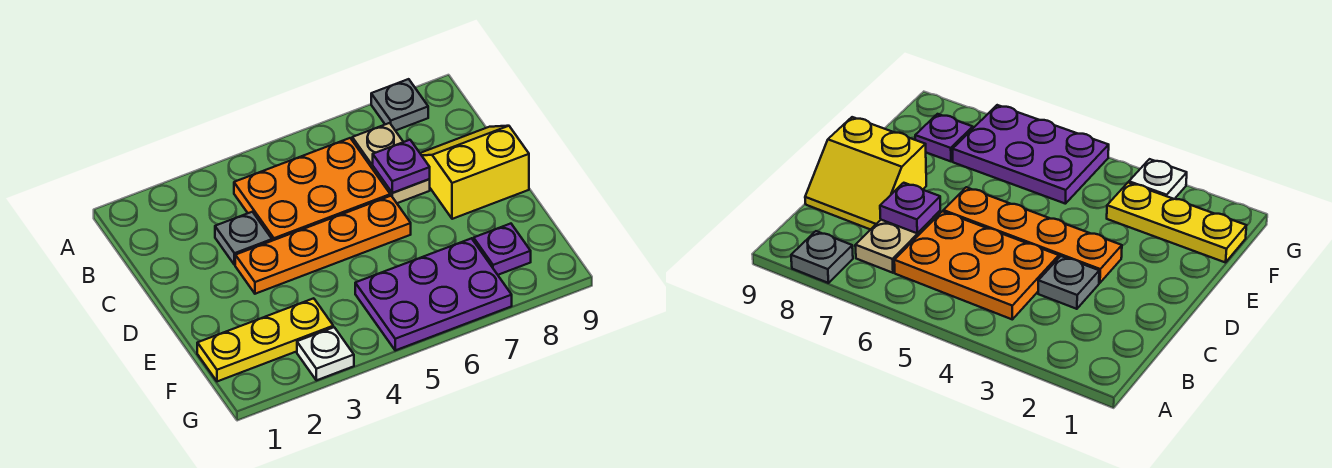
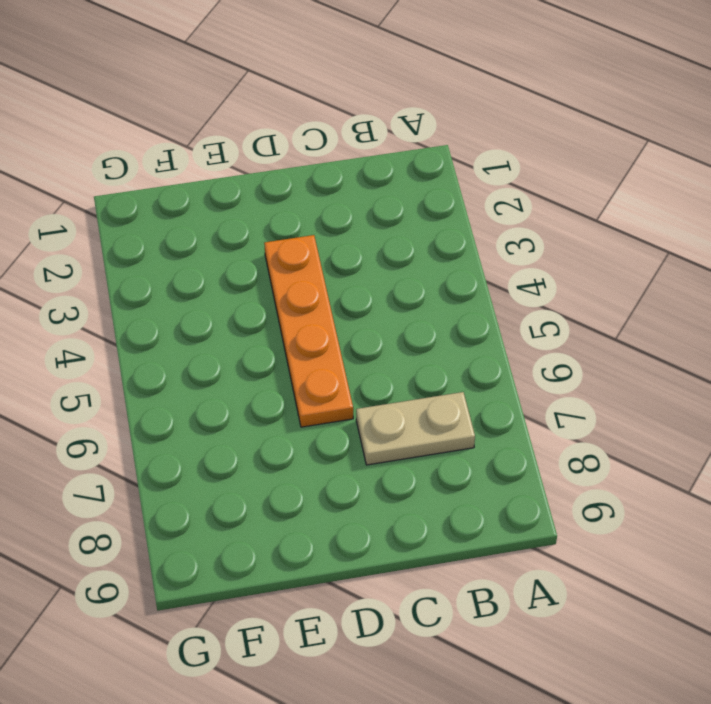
none -> grey 1x1 plate [371,79,428,131]
none -> orange 2x3 plate [234,138,390,241]

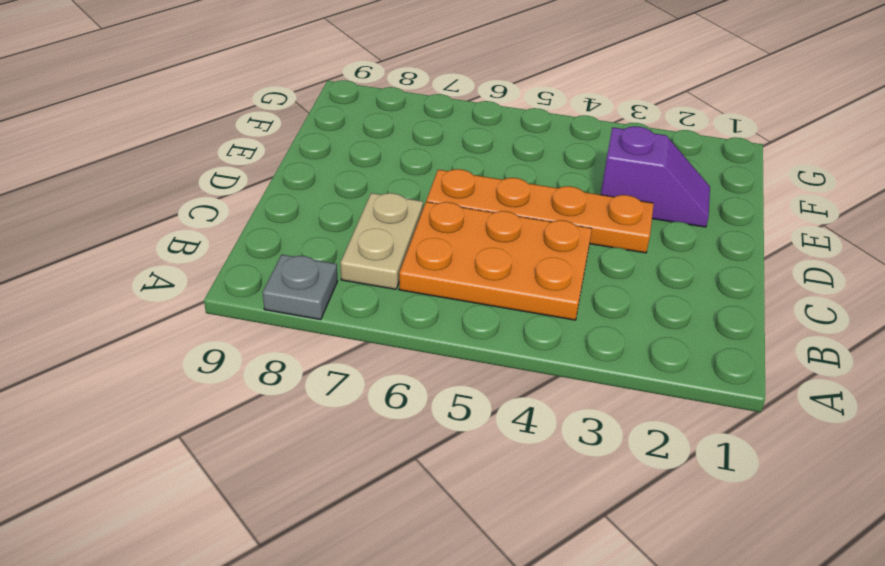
purple 1x2 slope [601,126,710,227] -> none
none -> grey 1x1 plate [215,212,272,265]
none -> yellow 2x2 slope [420,126,529,219]

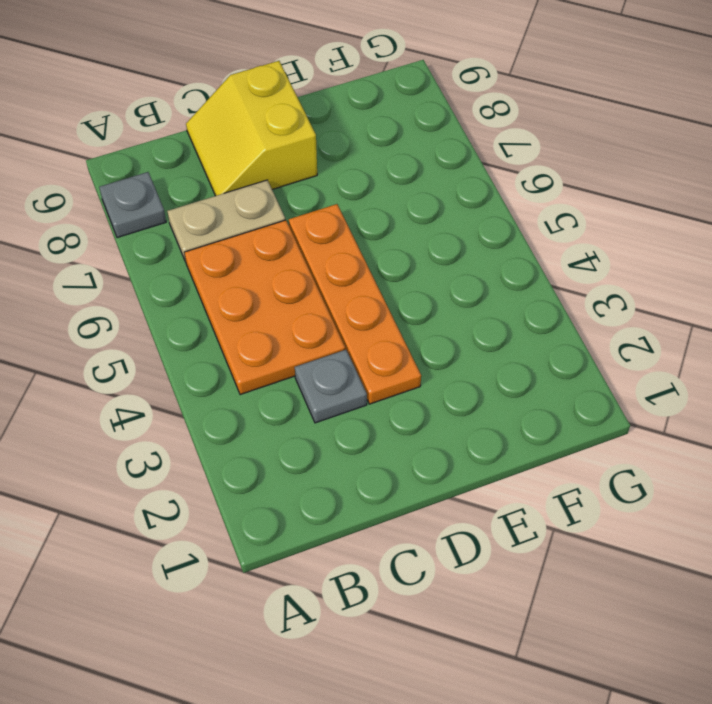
none -> yellow 1x3 plate [197,298,333,381]
none -> purple 2x3 plate [355,238,512,350]

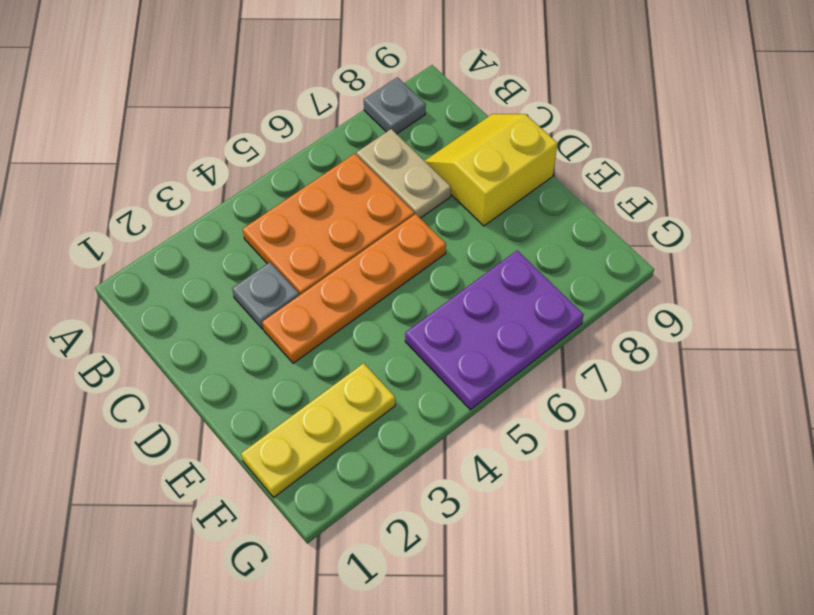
none -> purple 1x1 plate [474,224,531,275]
none -> white 1x1 plate [297,327,354,380]

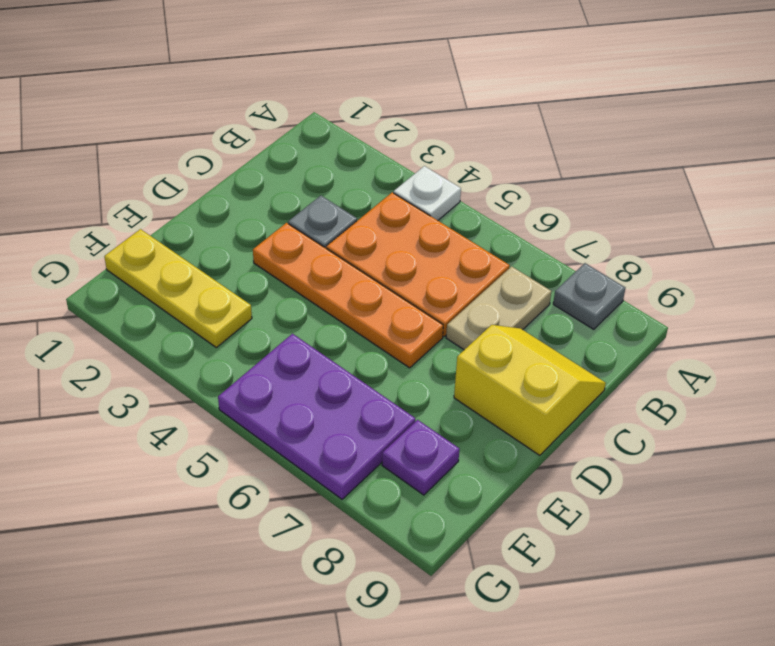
white 1x1 plate [394,166,461,220] -> white 1x1 plate moved to [297,327,354,380]
none -> purple 1x1 plate [373,140,430,193]

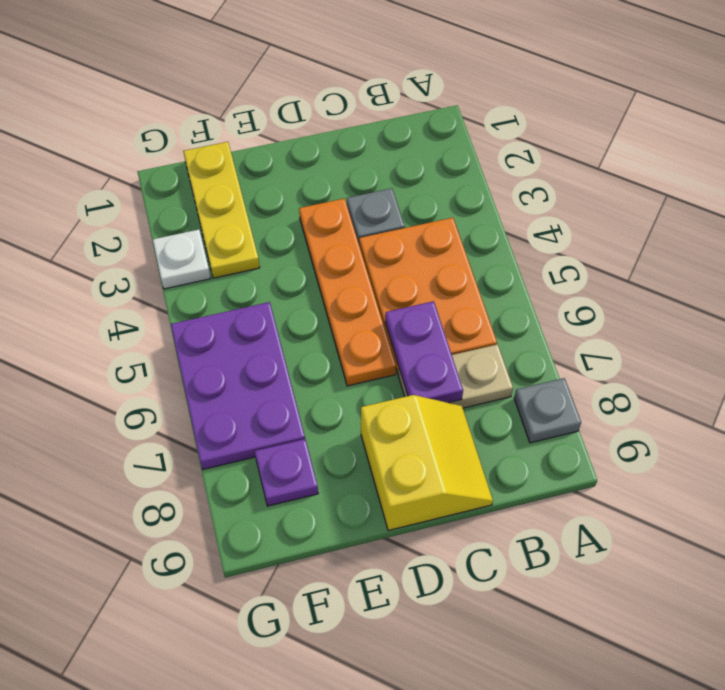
purple 1x2 plate [385,301,463,403] -> purple 1x1 plate [373,140,430,193]

